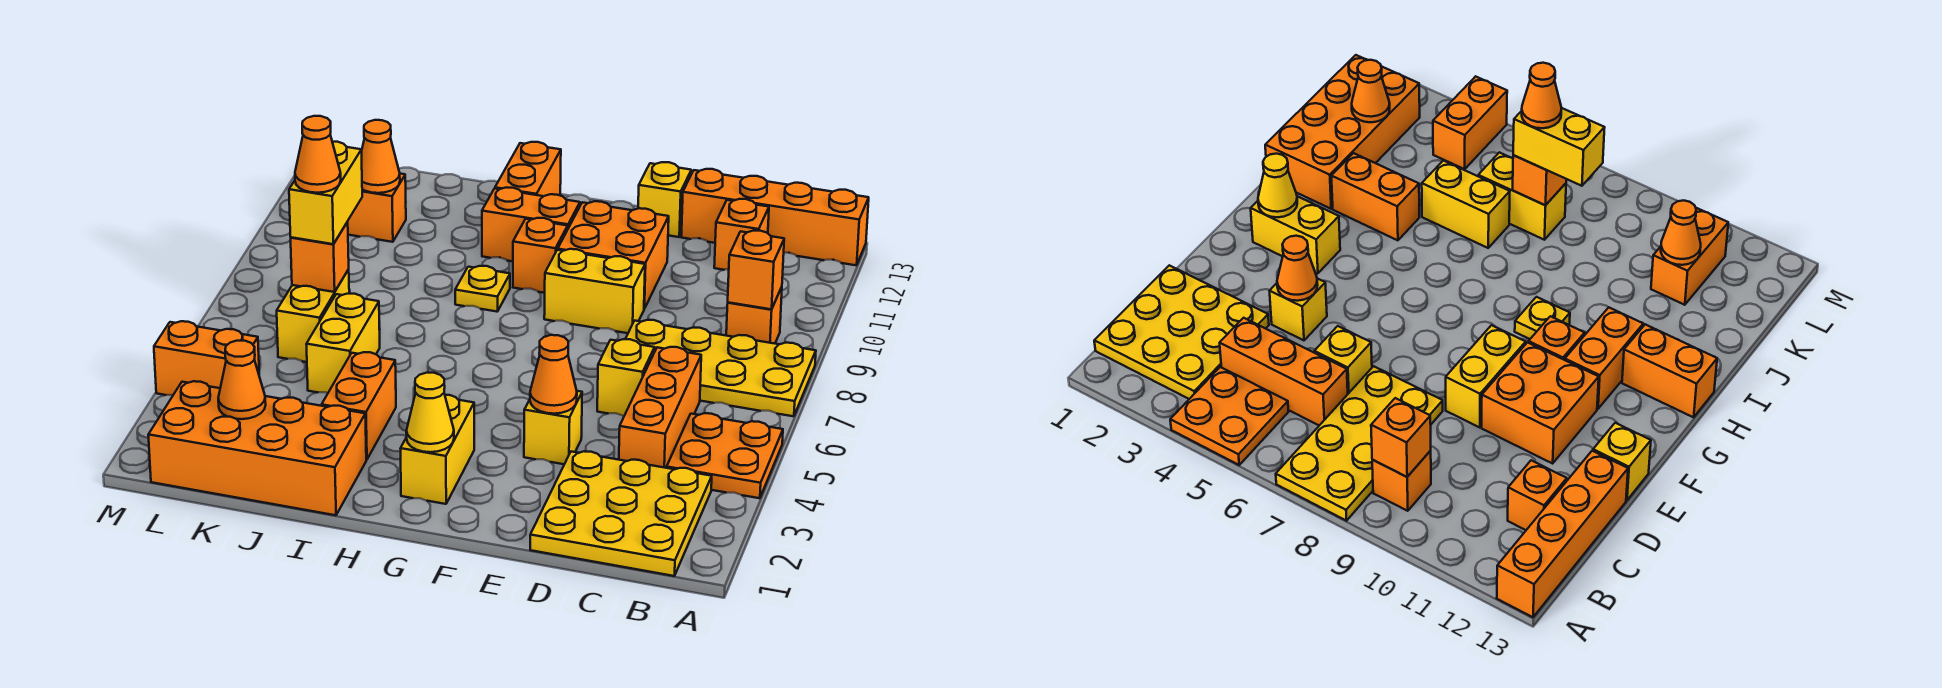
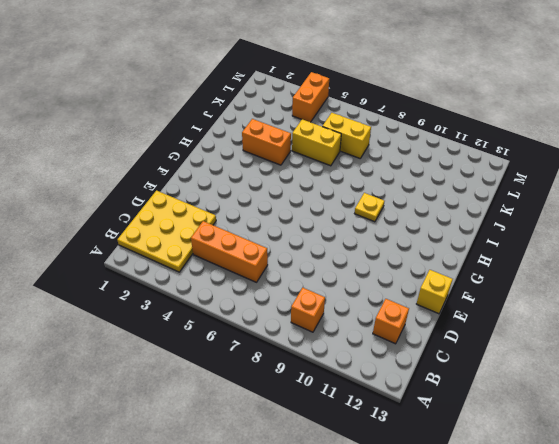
none -> orange 2x2 plate [667,413,783,498]
none -> yellow 2x4 plate [626,320,816,416]
none -> orange 1x4 brick [681,169,869,265]
none -> yellow 1x1 brick [597,339,655,416]

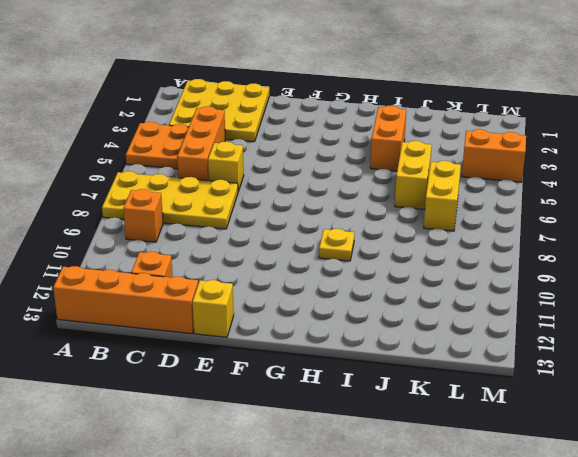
none -> yellow 1x1 brick [524,391,582,464]
none -> yellow 1x2 brick [544,249,645,333]
none -> orange 2x2 brick [558,201,669,309]
none -> yellow 1x2 brick [400,395,474,504]

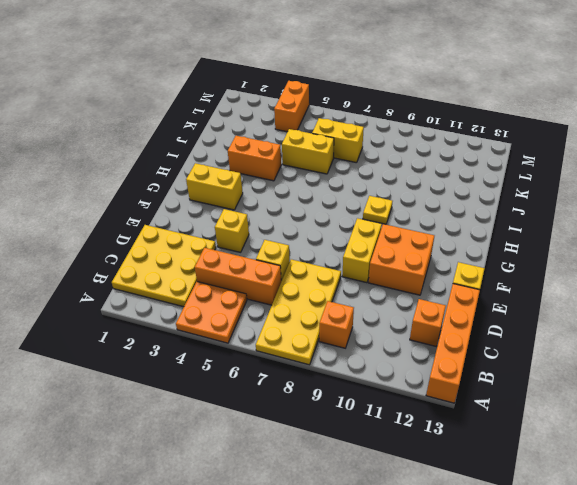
none -> orange 1x1 brick [513,218,568,293]
none -> orange 1x2 brick [482,187,580,261]
none -> orange 1x2 brick [495,142,561,196]
none -> orange 2x4 brick [148,381,366,515]

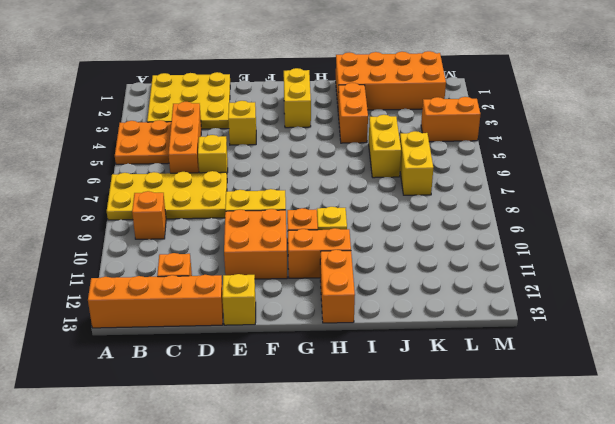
none -> orange 1x2 brick [348,174,406,242]
none -> orange 1x1 brick [728,231,784,309]
none -> orange 1x1 cone [530,335,577,414]
none -> yellow 1x1 cone [406,373,454,452]

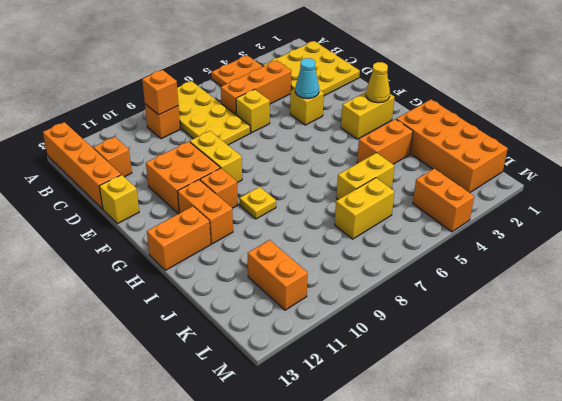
cyan 1x1 cone [295,58,319,99] -> orange 1x1 cone [530,335,577,414]
none -> orange 1x1 cone [218,341,266,419]
none -> orange 1x1 brick [291,222,349,292]
none -> orange 1x1 cone [361,120,400,193]
none -> yellow 1x2 brick [289,142,362,244]

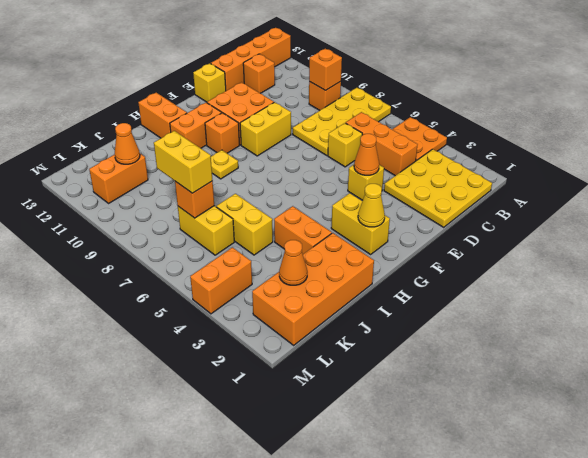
none -> orange 1x1 cone [295,116,341,193]

